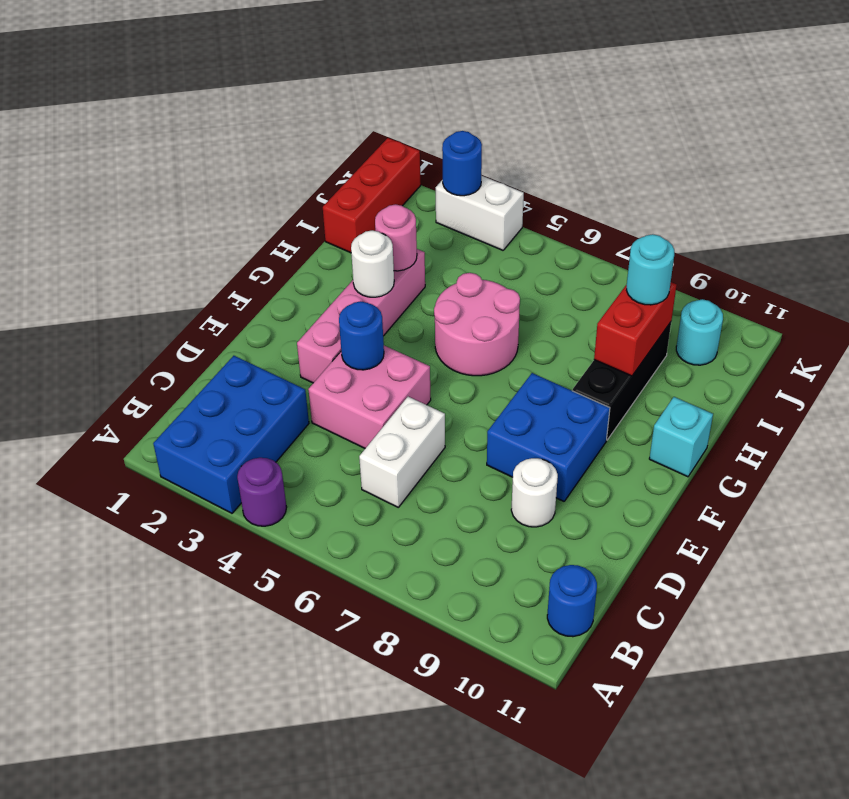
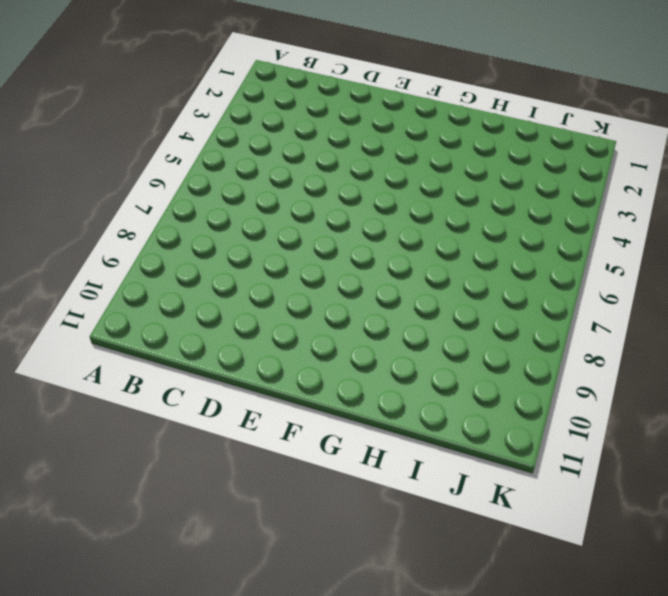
none -> blue 2x3 brick [153,356,309,513]
none -> purple 1x1 round brick [237,458,287,526]
none -> blue 1x1 round brick [547,565,597,637]

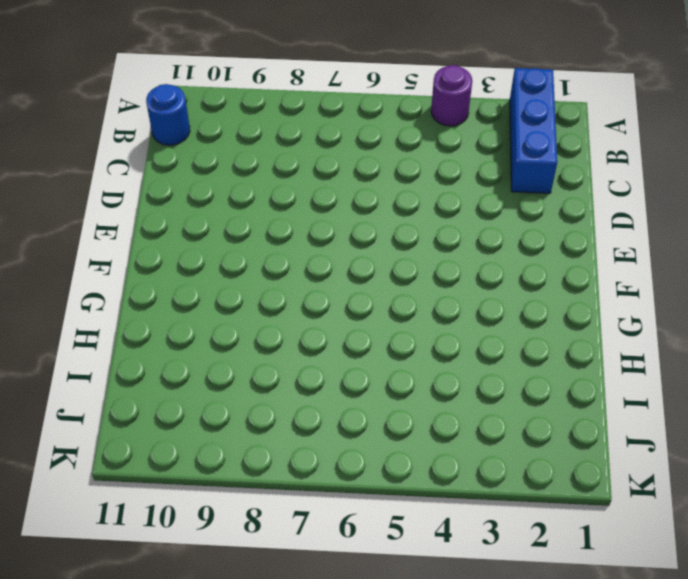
blue 1x3 brick [510,68,557,193] -> blue 2x3 brick [153,356,309,513]
none -> white 1x2 brick [359,397,445,507]
none -> pink 2x2 brick [308,346,431,448]
none -> white 1x1 round brick [511,458,558,527]

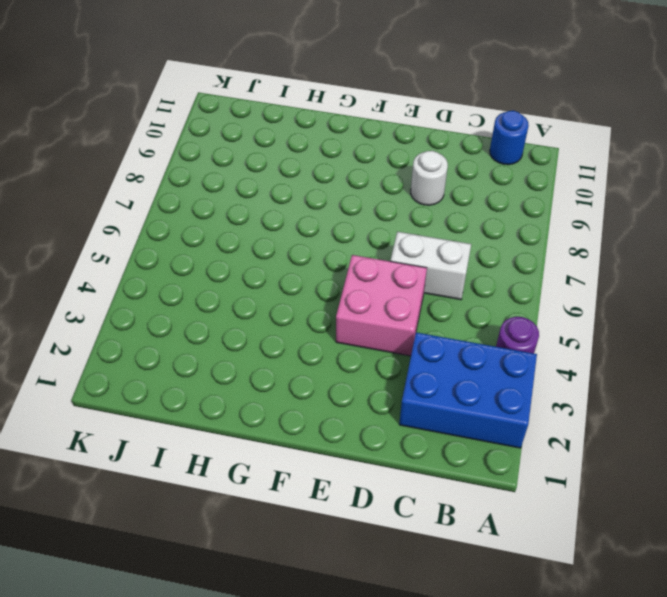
none -> pink 1x4 brick [297,249,425,383]
none -> blue 2x2 brick [487,373,610,501]
none -> pink 2x2 round brick [434,273,520,376]

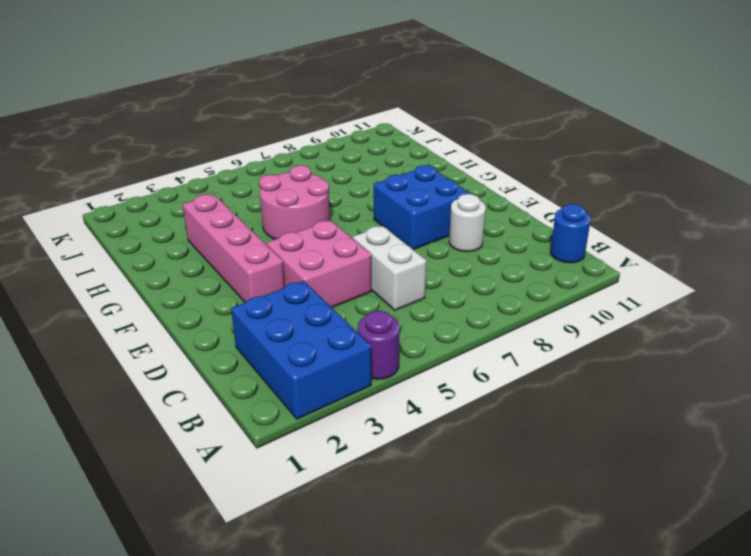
none -> black 1x3 brick [572,322,671,440]
none -> cyan 1x1 brick [649,397,713,477]
none -> red 1x3 brick [323,138,421,253]

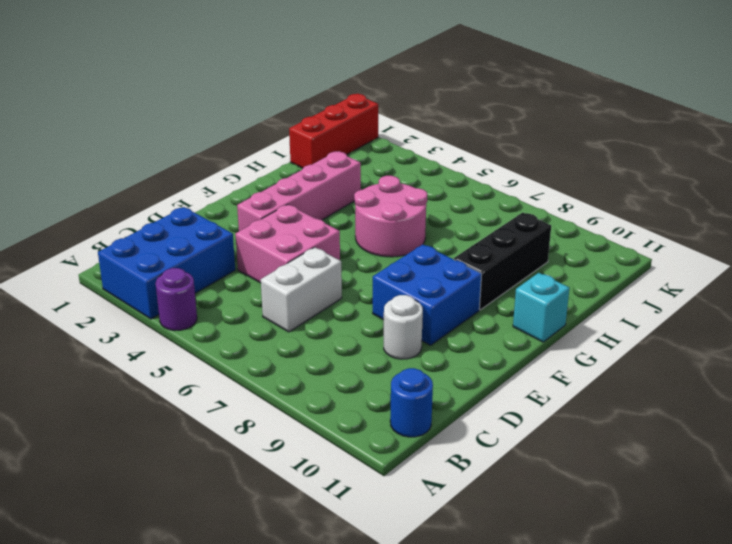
none -> cyan 1x1 round brick [676,299,723,365]
none -> white 1x2 brick [436,175,524,250]
none -> blue 1x1 round brick [339,301,384,370]

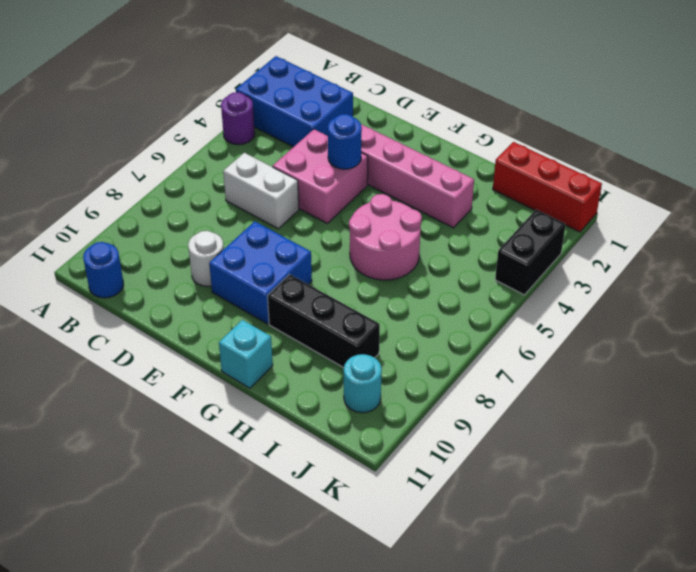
black 1x2 brick [495,210,566,295] -> white 1x2 brick [436,175,524,250]
none -> white 1x1 round brick [351,230,394,297]
none -> pink 1x1 round brick [375,204,417,271]
none -> red 1x2 brick [594,282,677,376]

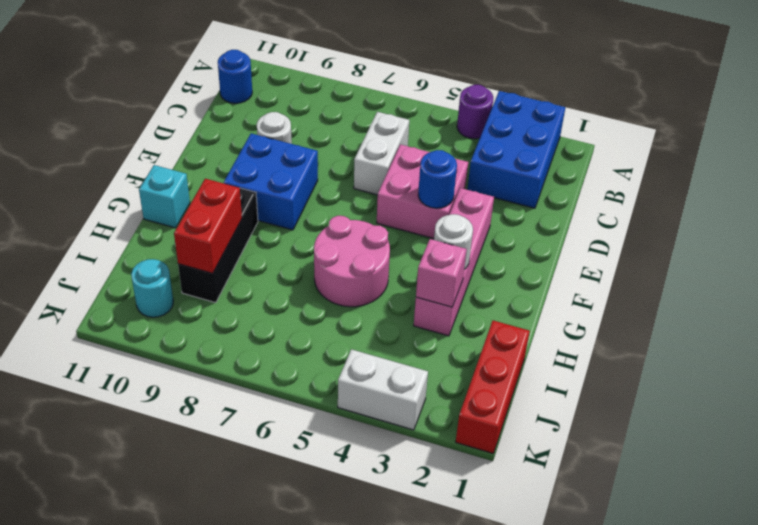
pink 1x1 brick [416,239,467,307] -> pink 1x1 round brick [375,204,417,271]
none -> blue 1x1 round brick [442,131,482,196]
none -> cyan 1x1 round brick [627,234,674,305]

